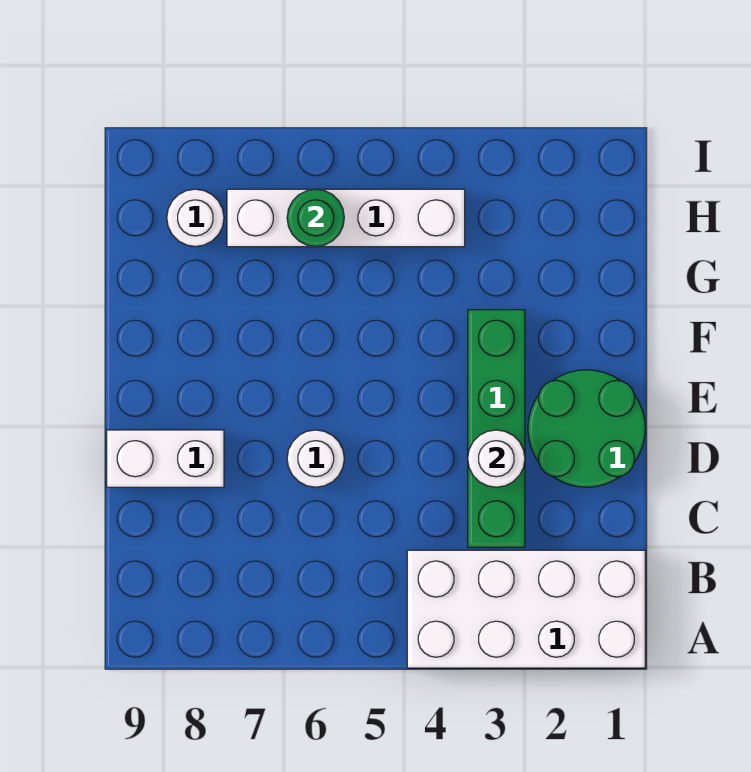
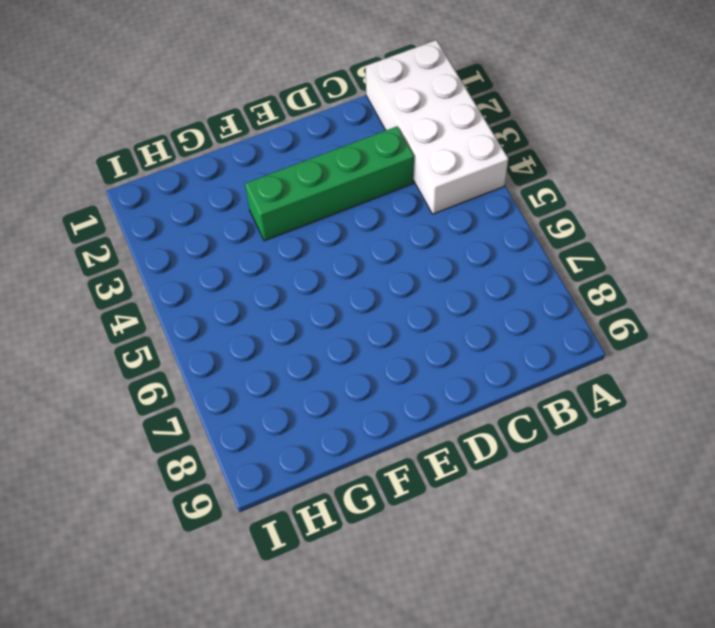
none -> green 2x2 round brick [528,370,645,487]
none -> white 1x1 round brick [287,430,344,487]

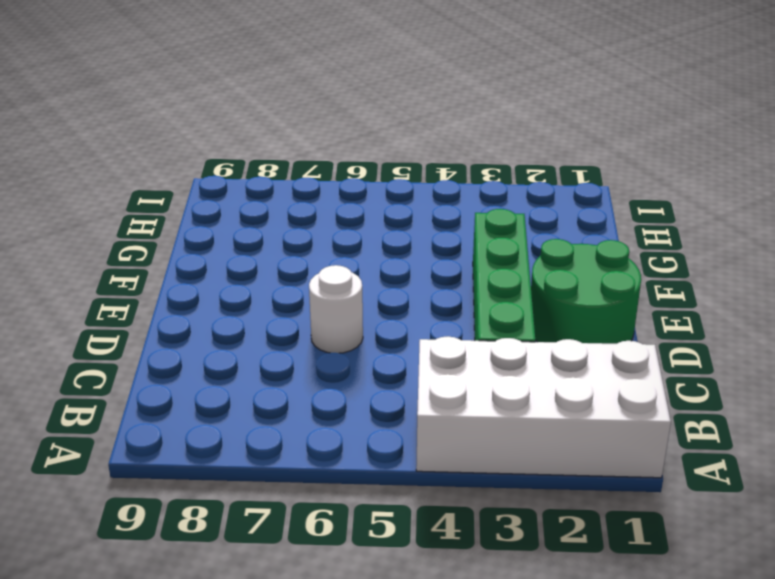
none -> white 1x2 brick [107,430,224,487]
none -> white 1x4 brick [227,189,465,247]

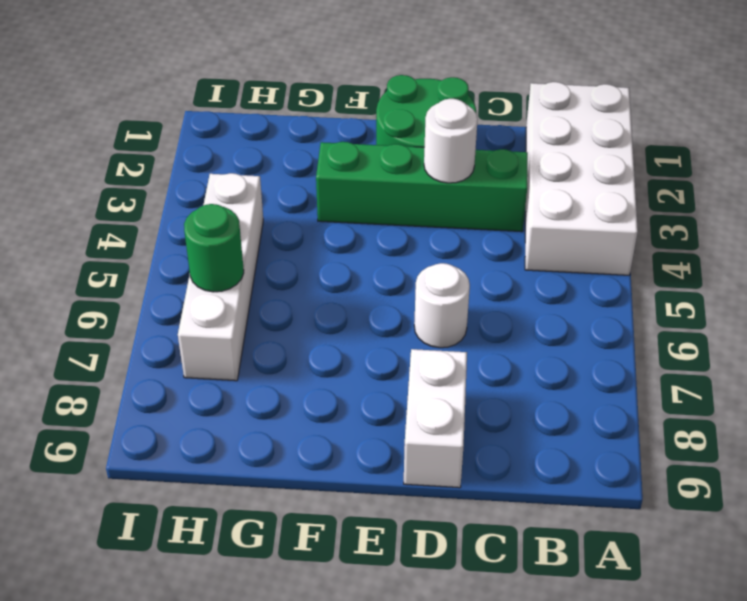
none -> white 1x1 round brick [167,189,224,247]

